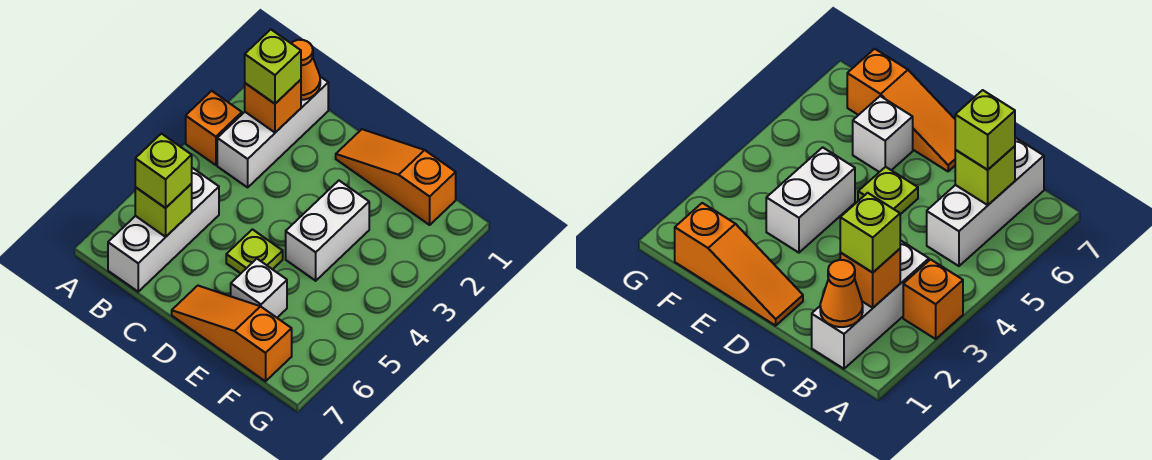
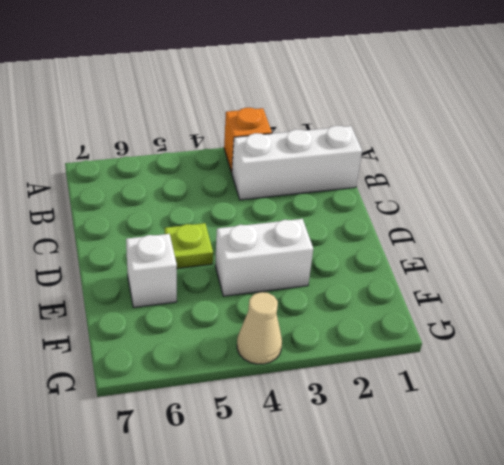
tan 1x1 cone [237,292,282,364] -> none
none -> white 1x3 brick [108,168,219,292]
none -> orange 1x3 slope [336,129,456,225]
none -> orange 1x3 slope [172,286,292,381]

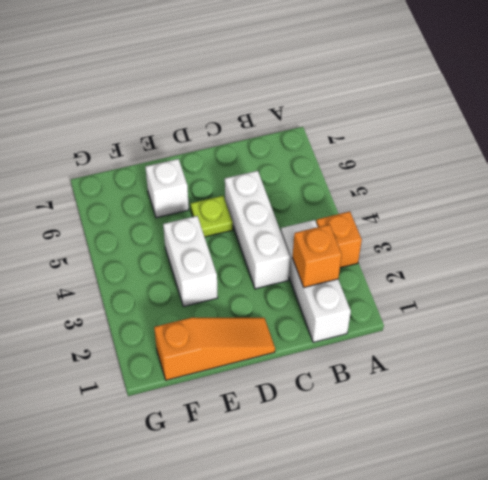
white 1x3 brick [225,171,290,289] -> white 1x3 brick moved to [108,168,219,292]
none -> orange 1x3 slope [172,286,292,381]
none -> orange 1x1 cone [291,40,320,100]
none -> lime 1x1 brick [135,184,192,237]

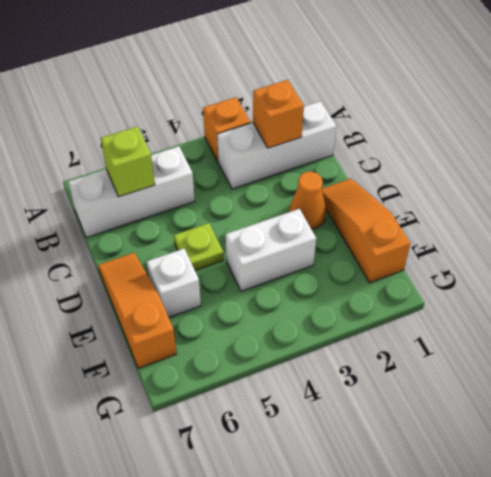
orange 1x1 cone [289,172,326,229] -> orange 1x1 cone moved to [291,40,320,100]
none -> lime 1x1 brick [245,29,301,104]
none -> lime 1x1 brick [135,134,192,208]

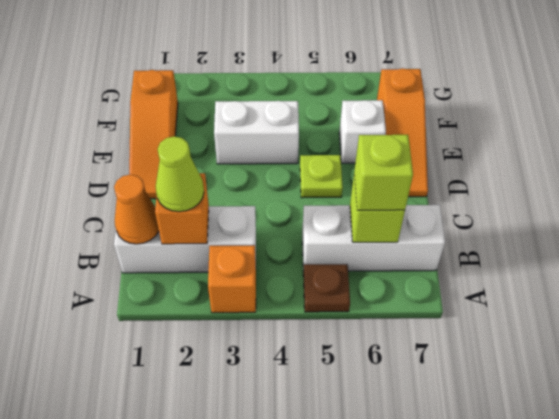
brown 1x1 plate [303,264,350,312] -> none
lime 1x1 cone [156,136,204,212] -> lime 1x1 brick [245,29,301,104]

